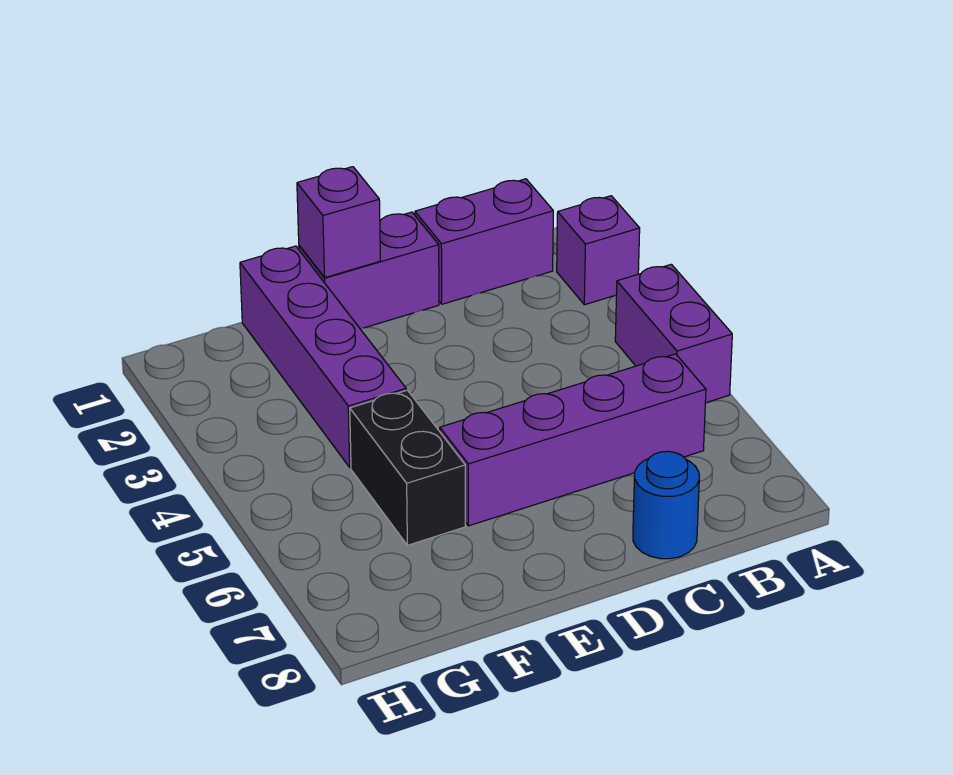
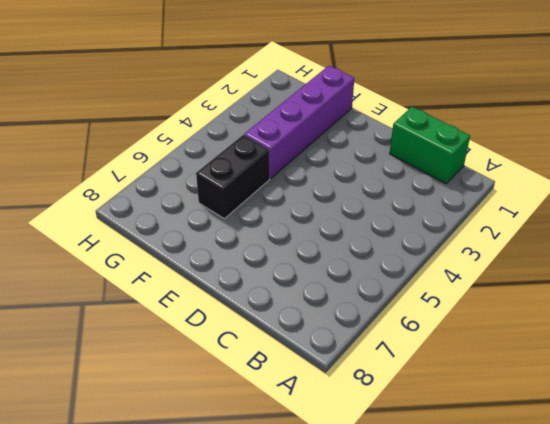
green 1x2 brick [390,107,470,183] -> purple 1x2 brick [415,179,553,304]
none -> purple 1x1 brick [557,196,640,305]
none -> purple 1x2 brick [615,264,732,403]

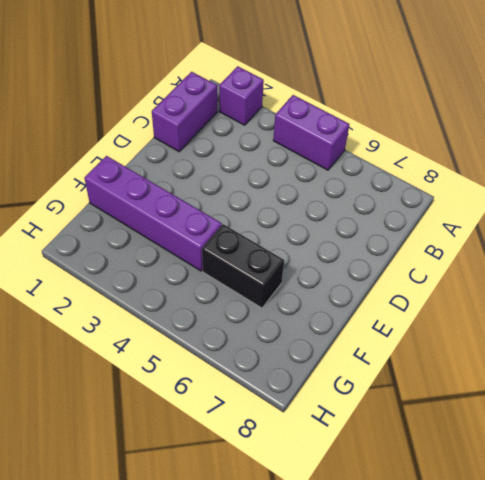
none -> purple 1x4 brick [440,354,706,526]
none -> blue 1x1 round brick [633,451,699,559]

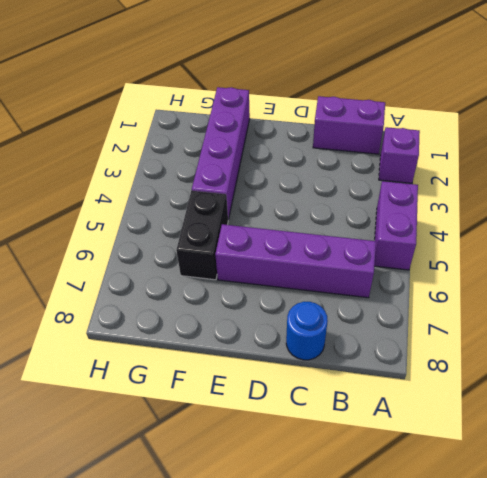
none -> purple 1x2 brick [299,212,439,329]
none -> purple 1x1 brick [297,167,380,278]

